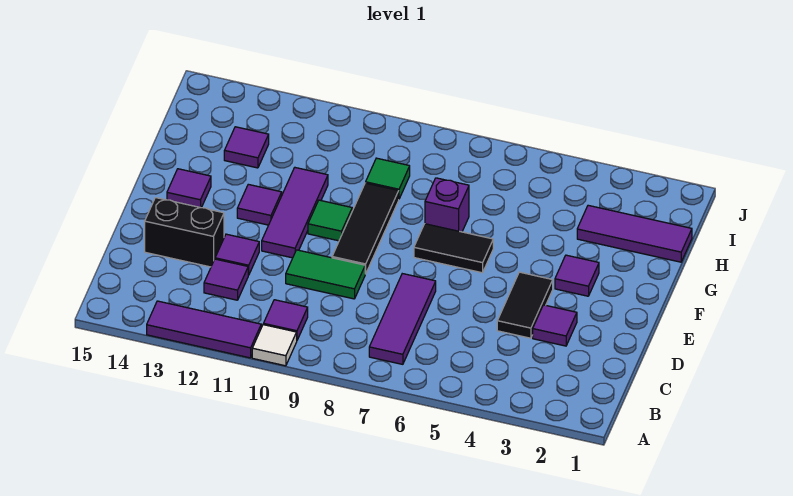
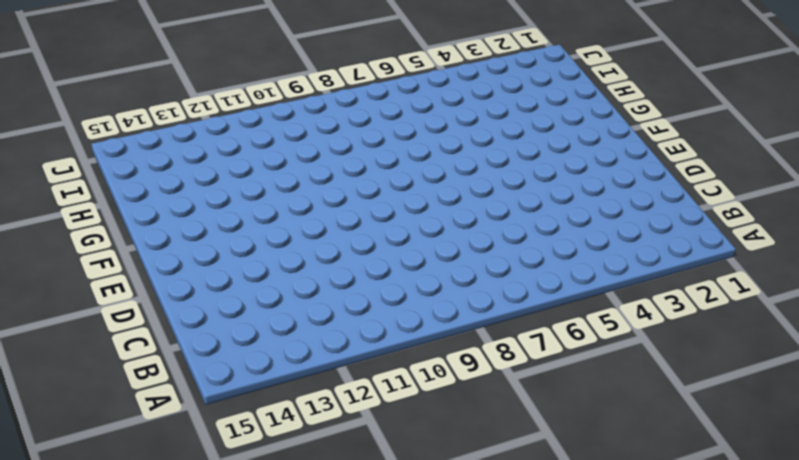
none -> white 1x1 tile [252,325,297,366]
none -> purple 1x3 tile [147,301,261,358]
none -> purple 1x3 tile [369,274,436,364]

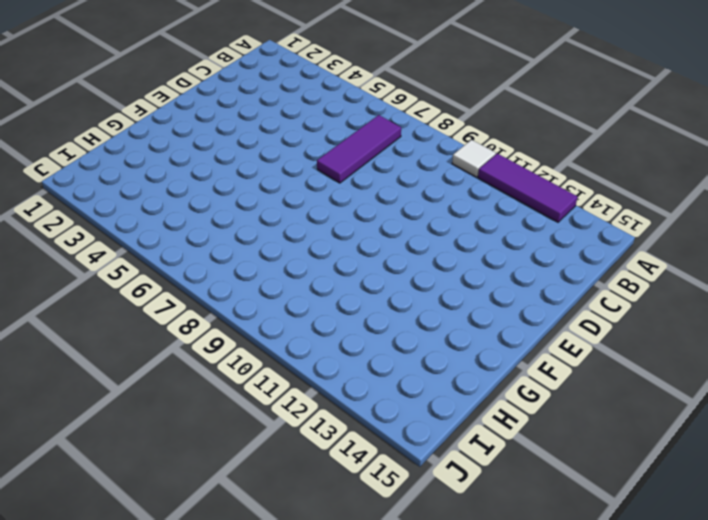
none -> purple 1x1 tile [263,300,308,340]
none -> purple 1x1 tile [204,259,248,300]
none -> purple 1x1 tile [533,305,577,346]

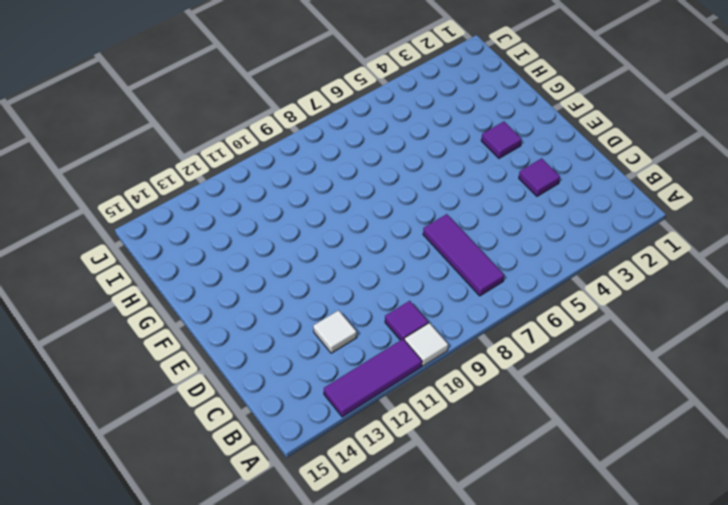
white 1x1 tile [313,310,357,353] -> purple 1x1 tile [204,259,248,300]
none -> black 1x2 tile [497,272,553,338]
none -> green 1x2 tile [286,250,365,299]
none -> purple 1x1 tile [215,234,259,275]

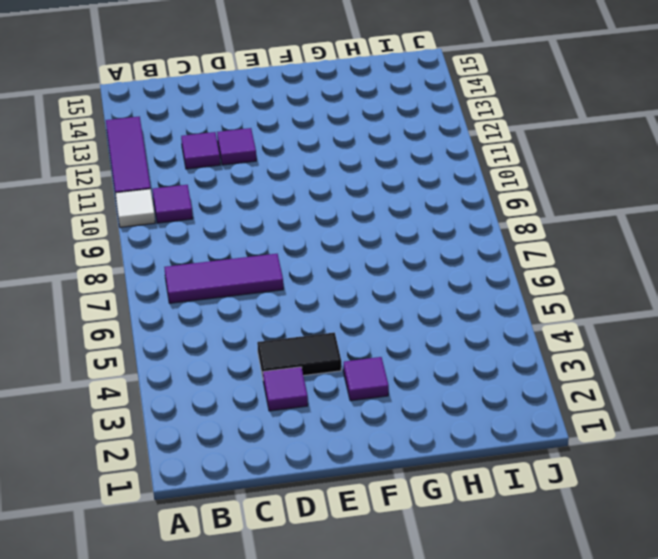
none -> green 1x2 tile [286,250,365,299]
none -> black 1x2 brick [145,198,224,267]
none -> black 1x3 tile [332,183,399,274]

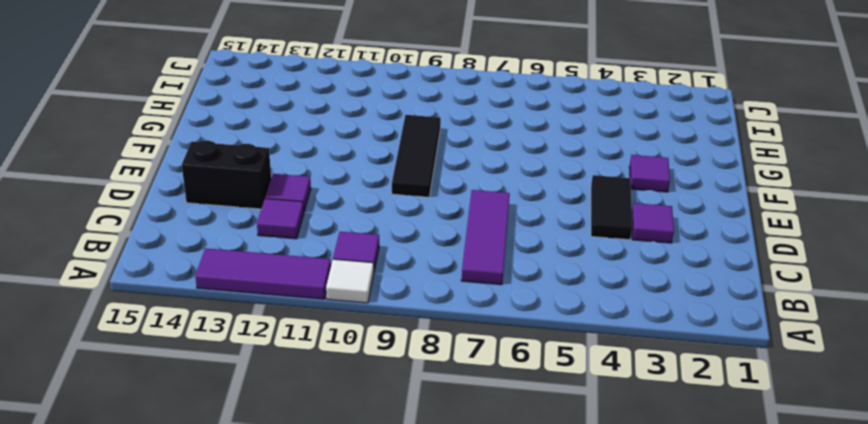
none -> green 1x2 tile [286,250,365,299]
none -> purple 1x3 tile [262,168,328,258]
none -> black 1x2 tile [414,224,493,273]

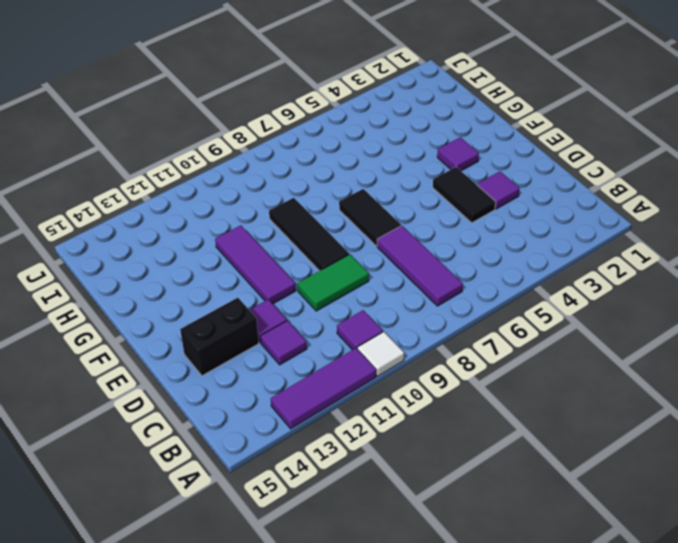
black 1x2 tile [339,189,401,246] -> black 1x2 tile turned to [414,224,493,273]
none -> green 1x1 tile [308,200,352,241]
none -> purple 1x1 tile [237,184,282,225]
none -> purple 1x1 tile [167,169,211,208]

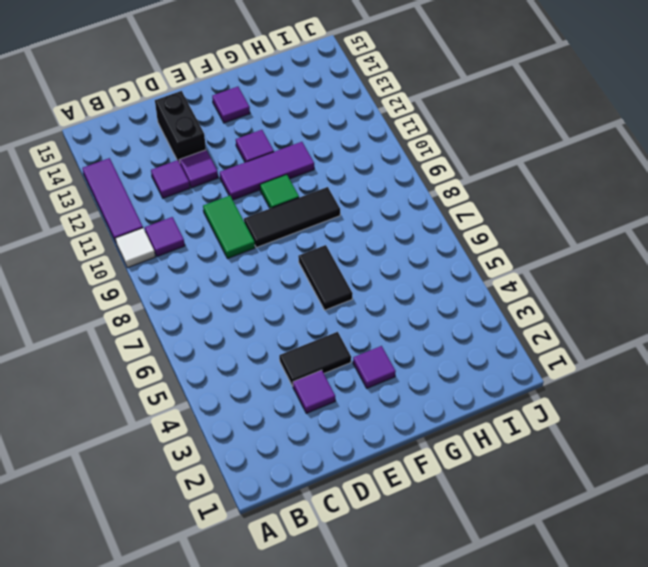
none -> purple 1x3 tile [369,274,436,364]
none -> purple 1x1 brick [425,178,469,232]
none -> purple 1x3 tile [577,205,692,262]

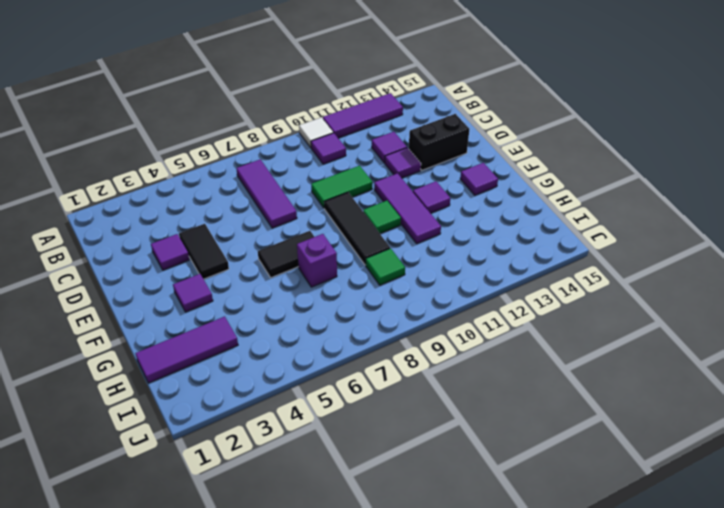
none -> purple 1x1 tile [224,127,269,168]

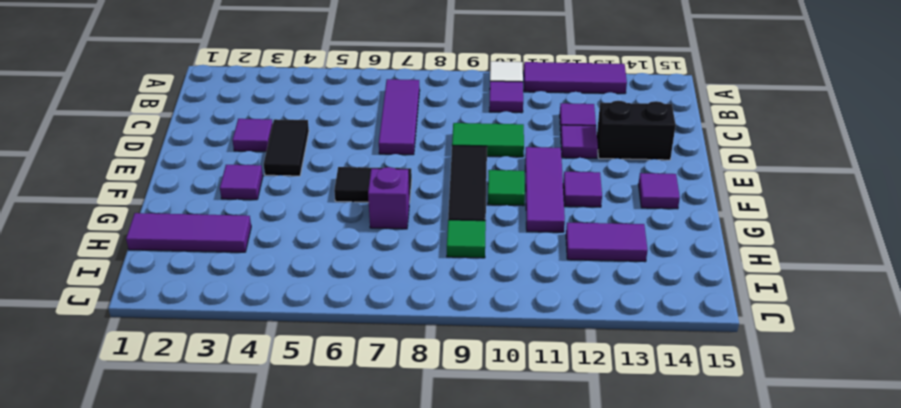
purple 1x2 tile [566,222,647,262] -> purple 1x1 tile [224,127,269,168]

